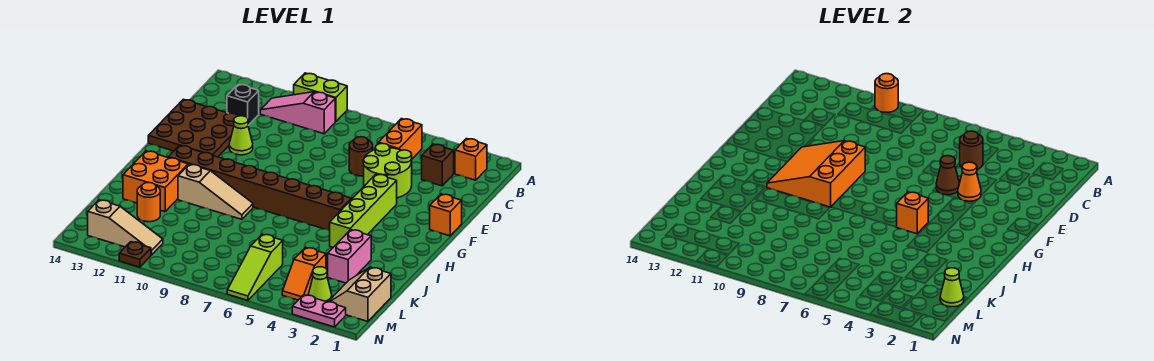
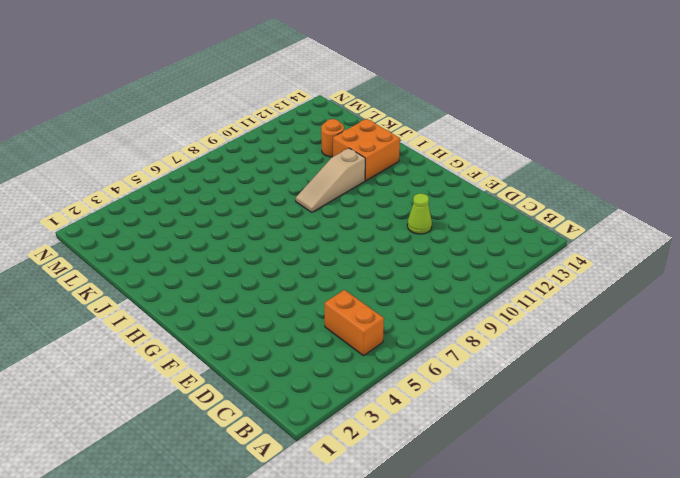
none -> lime 1x2 brick [294,73,347,122]
none -> orange 1x1 brick [455,139,487,180]
none -> pink 1x3 slope [260,92,335,134]
none -> brown 1x1 brick [422,144,454,186]

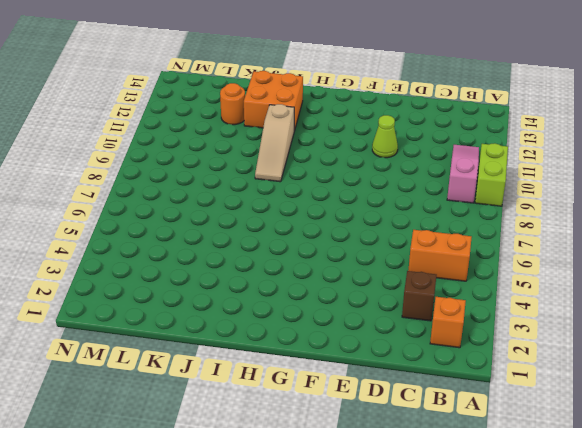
none -> black 1x1 brick [227,84,259,125]
none -> lime 2x2 round brick [363,143,412,198]
none -> brown 1x1 round brick [349,137,373,176]
none -> brown 3x3 plate [148,99,238,157]

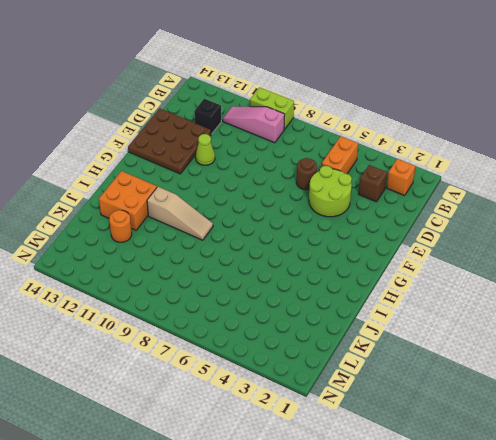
none -> orange 1x1 brick [430,194,462,236]
none -> lime 1x4 brick [330,174,397,247]
none -> brown 1x8 brick [168,145,351,231]
none -> pink 1x2 brick [328,230,371,283]

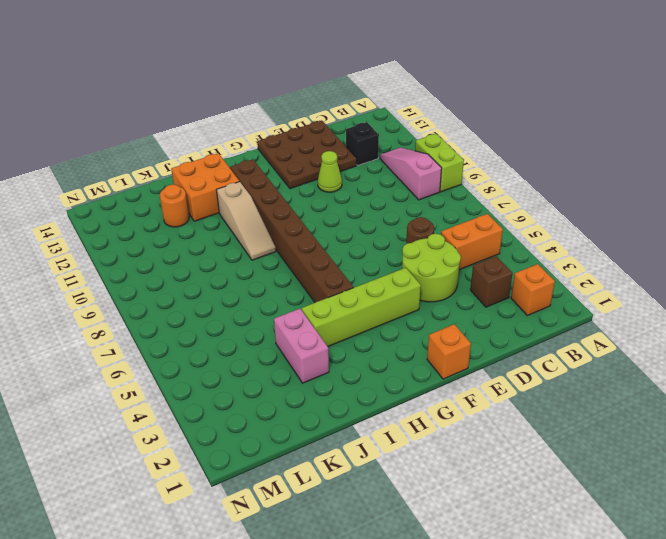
pink 1x2 brick [274,309,329,383] -> pink 1x2 brick turned to [328,230,371,283]
none -> tan 2x2 slope [328,267,391,321]
none -> orange 1x2 slope [282,247,326,300]
none -> lime 1x3 slope [227,234,283,300]
none -> lime 1x1 cone [308,267,332,302]

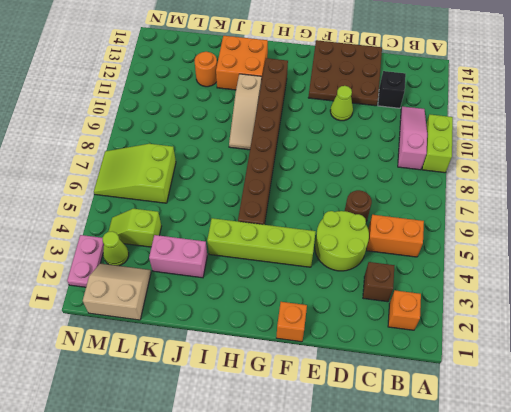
lime 1x2 slope [108,209,162,247] -> orange 1x2 slope [282,247,326,300]
lime 2x3 slope [94,144,176,203] -> lime 1x3 slope [227,234,283,300]
none -> tan 1x3 slope [88,200,163,255]
none -> brown 1x1 plate [119,242,151,267]
none -> orange 1x1 round brick [875,74,898,112]
none -> brown 1x1 round brick [960,131,983,169]

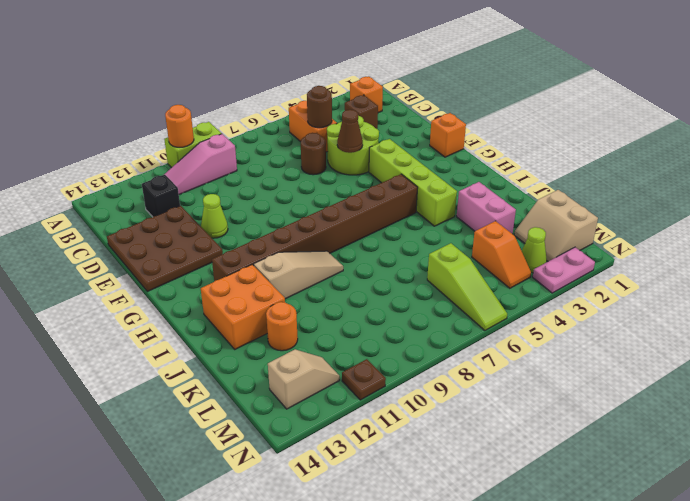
tan 1x2 slope [268,349,340,409] -> tan 1x3 slope [88,200,163,255]
none -> orange 1x1 cone [958,162,981,201]
none -> orange 3x3 slope [767,141,865,207]
none -> orange 1x1 brick [897,192,928,234]
none -> lime 1x1 cone [940,268,964,307]

